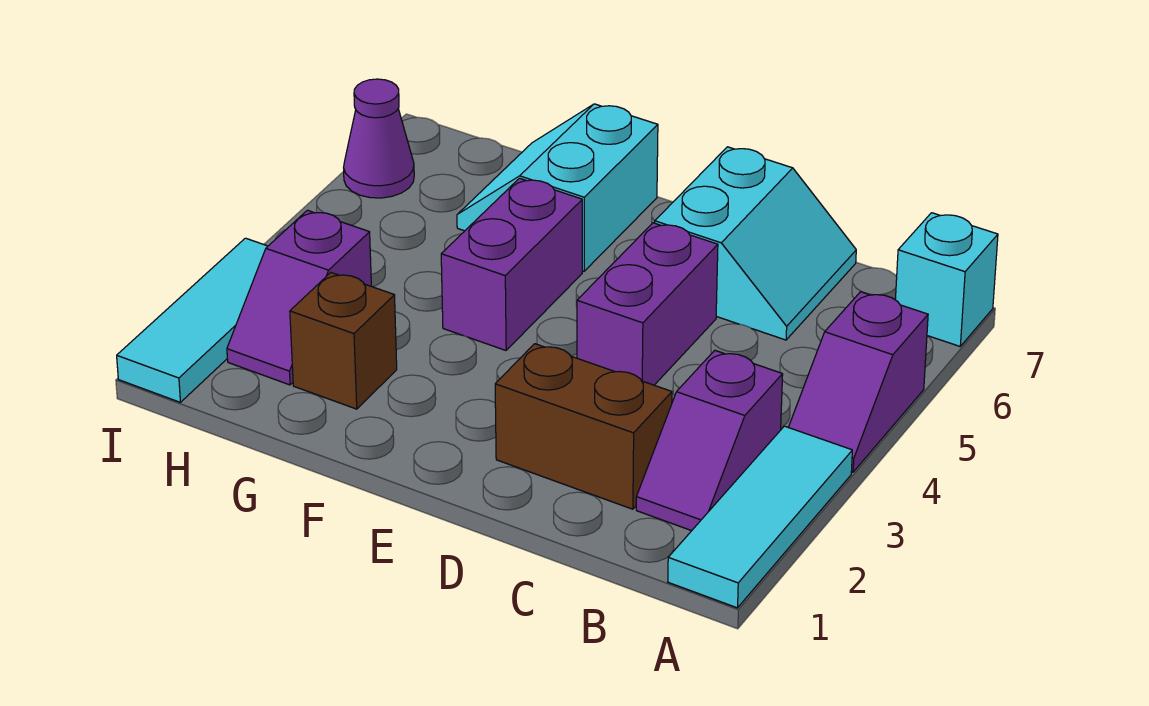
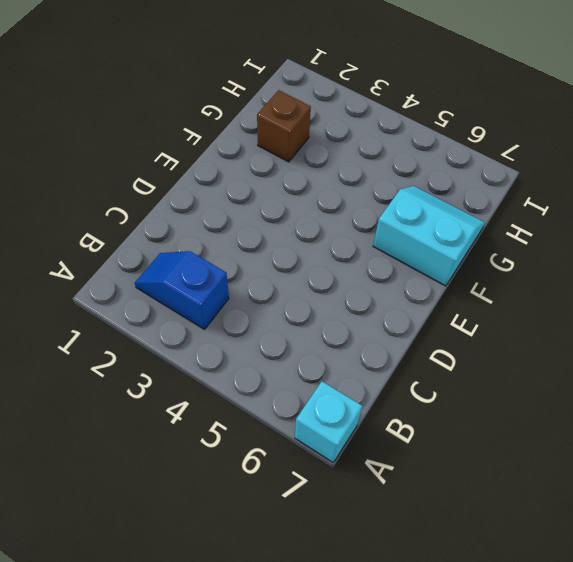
blue 1x2 slope [135,251,229,329] -> purple 1x2 slope [636,350,783,531]
none -> cyan 1x3 tile [668,426,852,608]
none -> purple 1x2 slope [789,292,928,472]
none -> brown 1x2 brick [495,344,672,509]

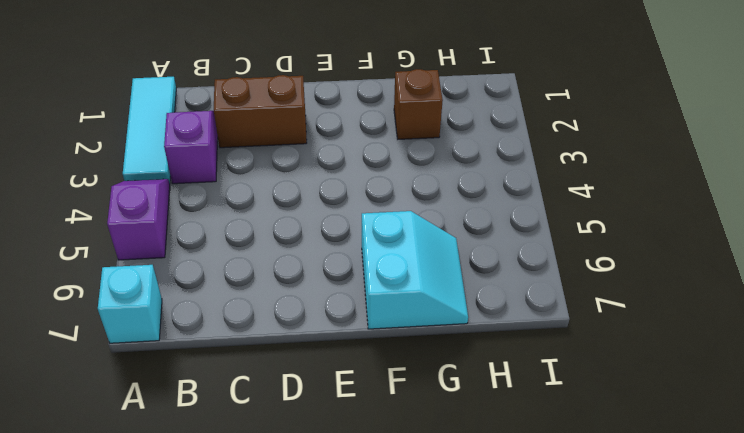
none -> cyan 2x2 slope [655,147,856,340]
none -> purple 1x2 brick [577,223,718,385]
none -> purple 1x2 brick [441,178,582,350]

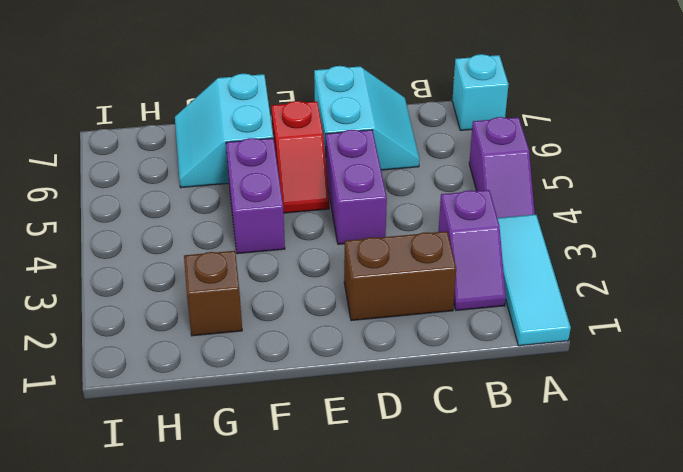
red 1x2 slope [271,101,329,213] -> none
none -> purple 1x2 slope [227,210,371,385]
none -> cyan 1x3 tile [117,238,268,402]
none -> purple 1x1 cone [344,79,414,198]

